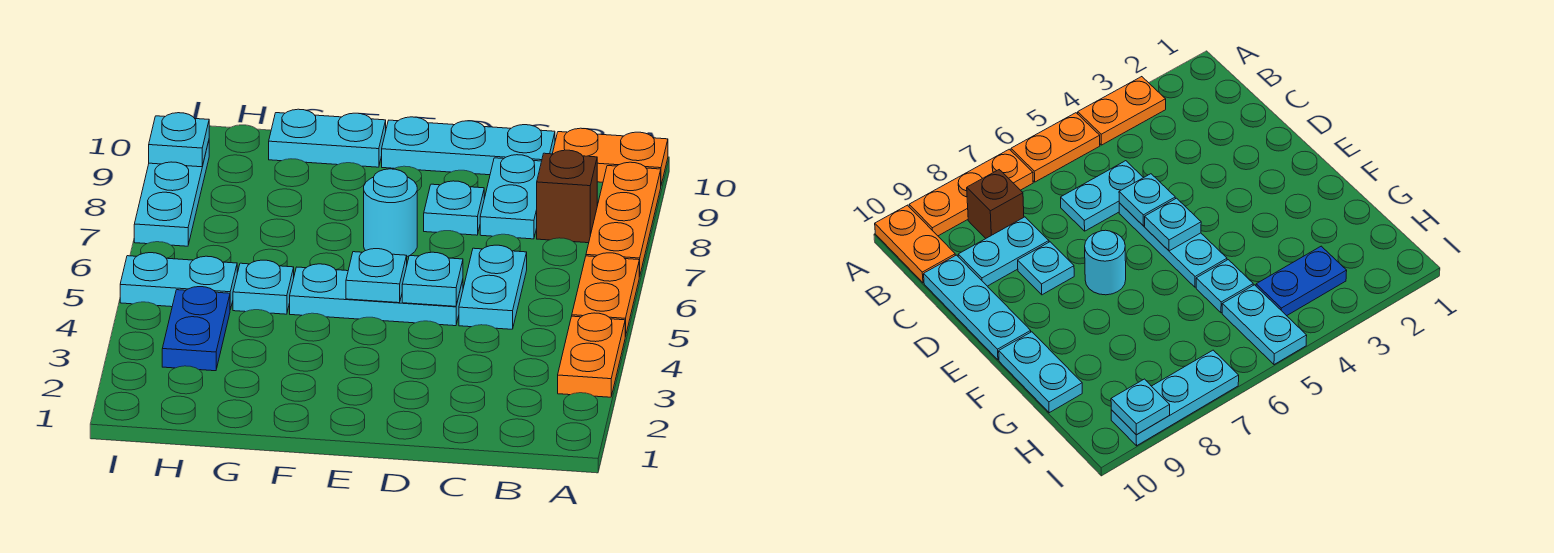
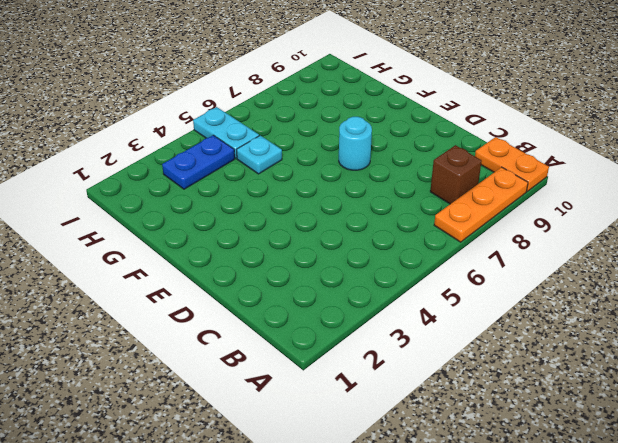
none -> orange 1x2 plate [558,313,625,397]
none -> orange 1x2 plate [572,253,640,337]
none -> cyan 1x2 plate [459,245,527,329]

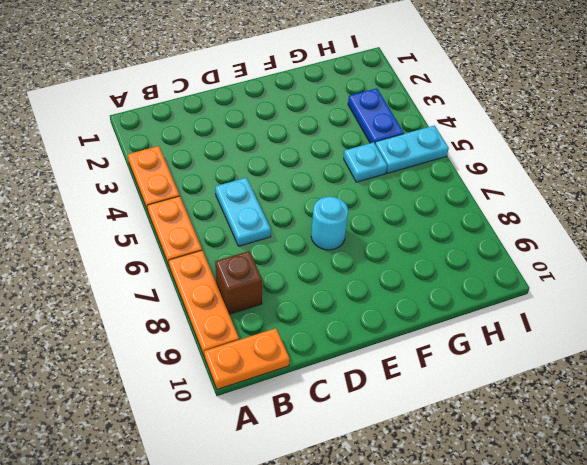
none -> cyan 1x2 plate [480,155,542,239]
none -> cyan 1x3 plate [382,117,555,175]
none -> cyan 1x3 plate [290,264,463,326]

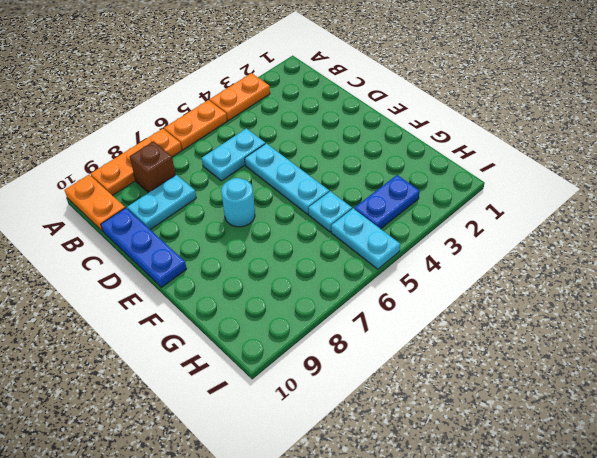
blue 1x3 plate [101,208,187,287] -> cyan 1x3 plate [382,117,555,175]
none -> cyan 1x1 plate [424,181,484,235]
none -> cyan 1x2 plate [269,109,386,167]
none -> cyan 1x3 plate [134,141,209,246]

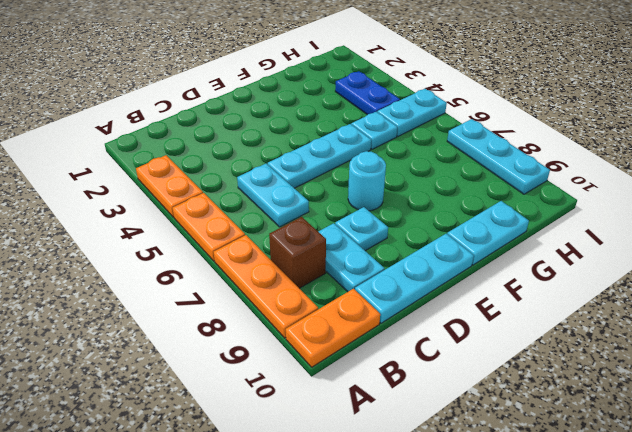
none -> cyan 1x1 plate [402,252,463,306]
none -> cyan 1x1 plate [346,249,407,303]
none -> cyan 1x1 plate [149,113,209,167]

